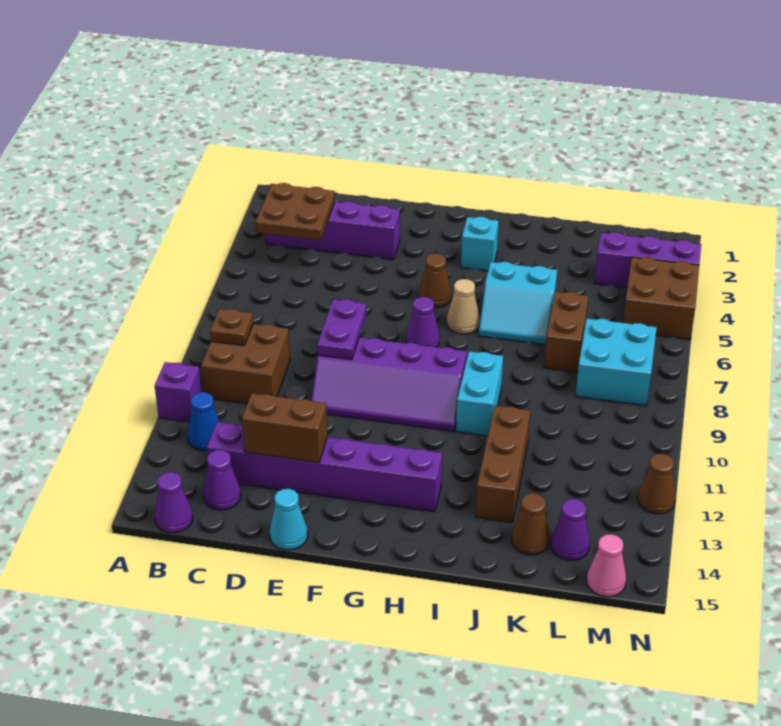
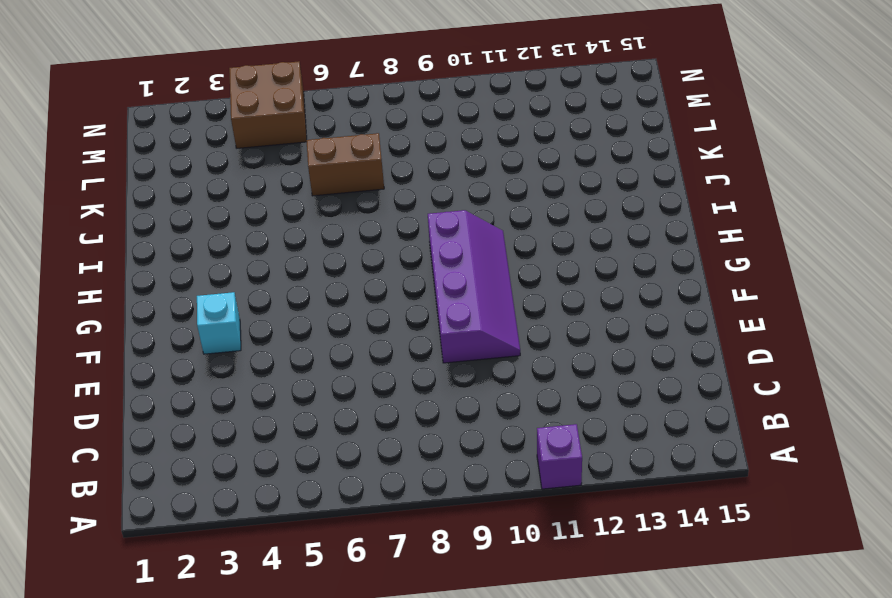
cyan 1x1 brick [197,292,241,354] -> cyan 1x1 brick moved to [461,217,499,271]
none -> purple 1x4 brick [266,201,400,260]
none -> brown 2x2 brick [201,324,290,404]
none -> blue 1x1 cone [188,392,220,451]

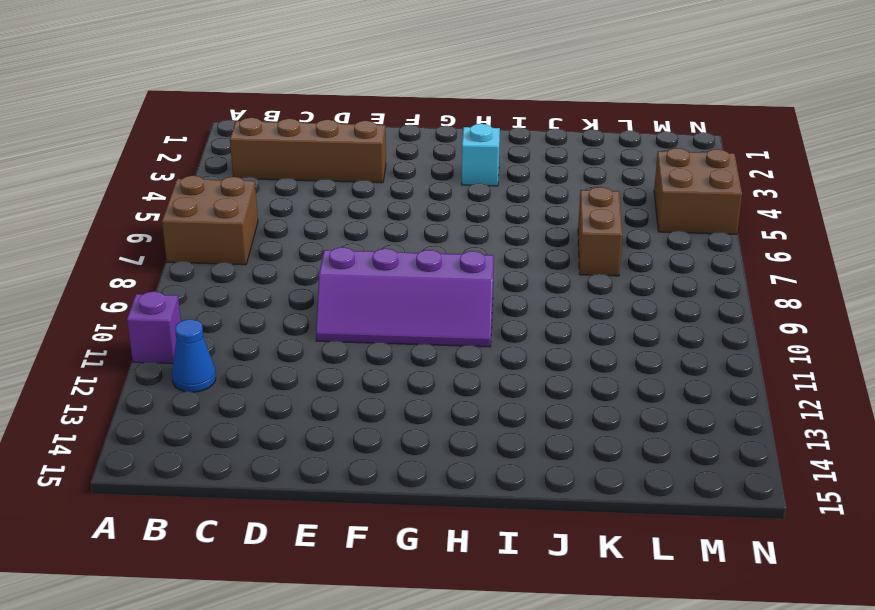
brown 2x2 brick [162,176,258,265] -> brown 2x2 brick moved to [201,324,290,404]
brown 1x4 brick [230,118,386,183] -> purple 1x4 brick [266,201,400,260]
none -> purple 1x1 cone [155,472,193,533]
none -> purple 1x6 brick [207,422,442,512]
none -> purple 1x1 cone [203,450,241,510]

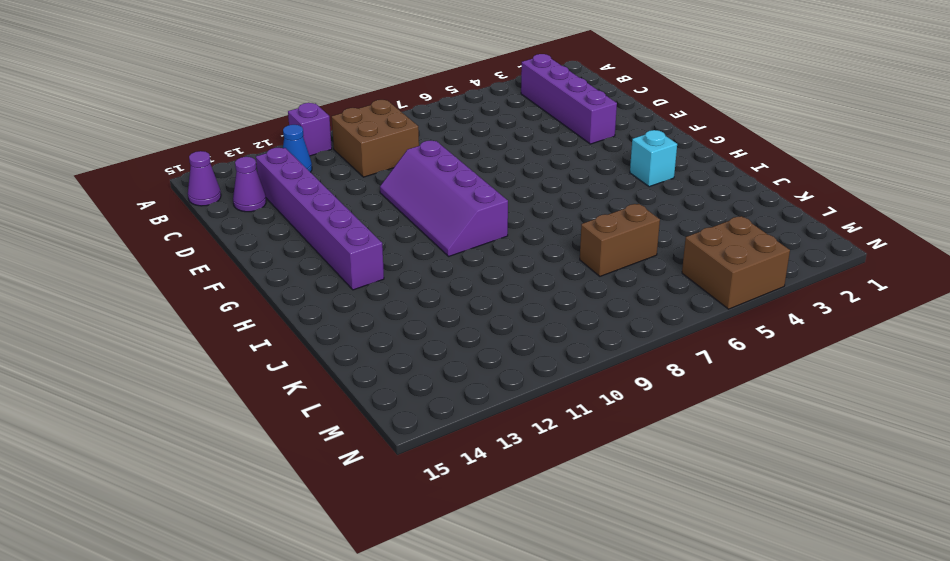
none -> cyan 1x1 cone [270,489,308,550]
none -> brown 1x1 cone [419,254,451,308]
none -> purple 1x1 cone [406,297,440,347]

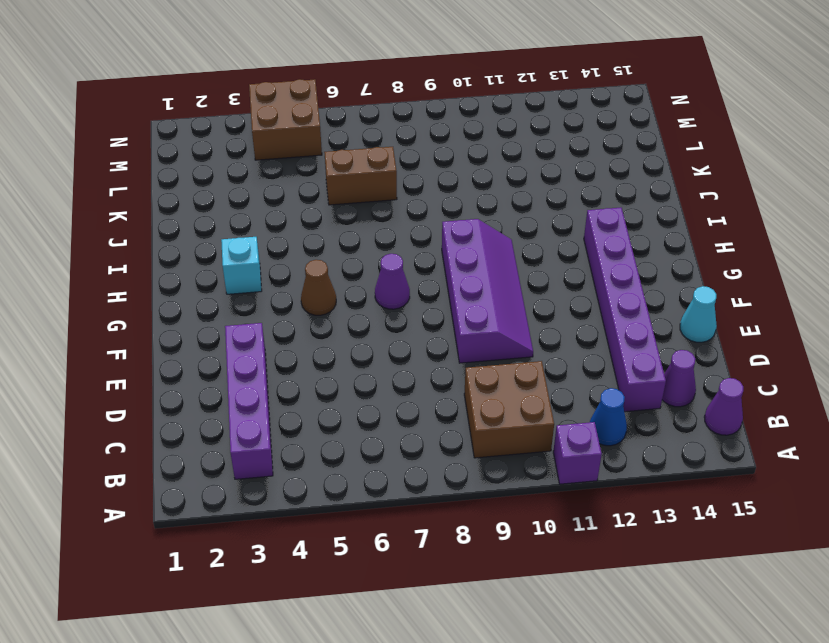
none -> tan 1x1 cone [447,279,480,334]
none -> cyan 2x2 slope [479,262,557,345]
none -> cyan 1x2 brick [456,351,503,436]

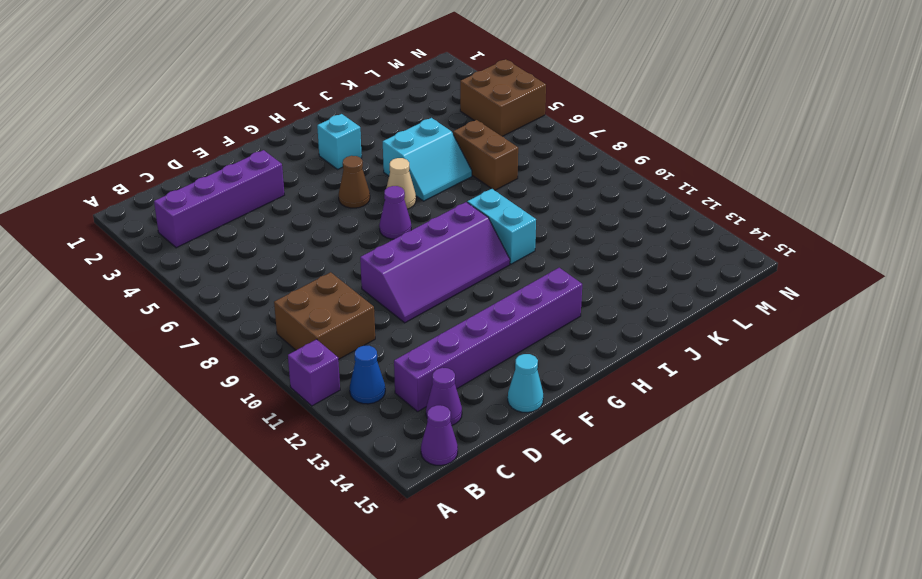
none -> brown 1x3 brick [476,406,530,522]
none -> brown 1x1 cone [512,493,550,555]
none -> purple 1x3 brick [594,232,701,288]

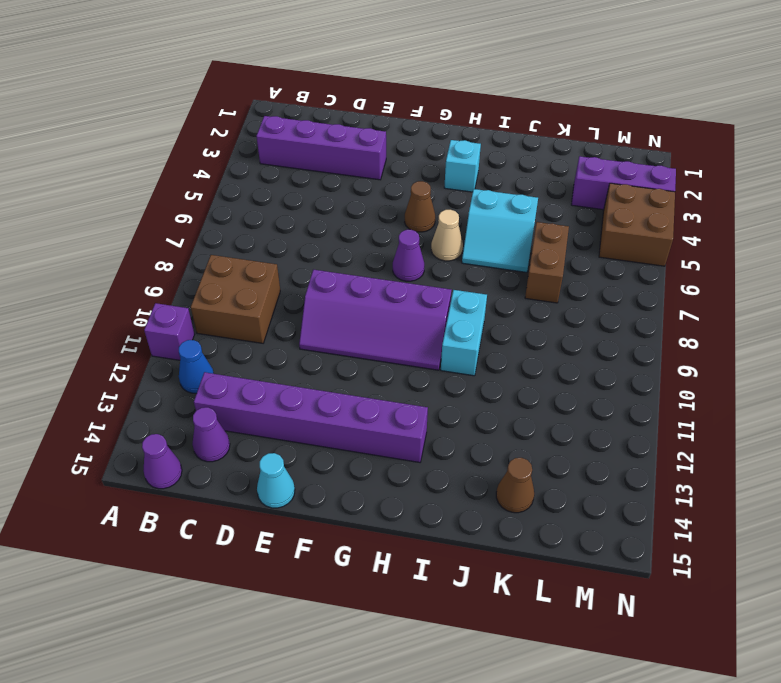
none -> brown 1x3 brick [476,406,530,522]
none -> cyan 2x2 brick [576,318,657,406]
none -> purple 1x1 cone [551,499,590,560]

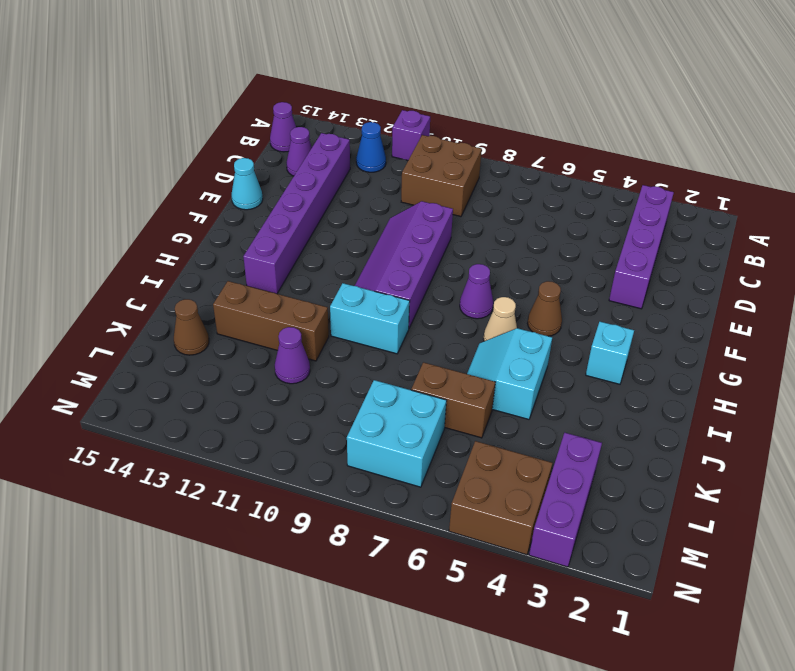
purple 1x1 cone [275,327,310,384] -> purple 1x1 cone moved to [551,499,590,560]
none -> pink 1x1 cone [587,534,626,597]
none -> brown 1x1 cone [638,454,676,514]
none -> brown 2x2 plate [256,183,335,240]

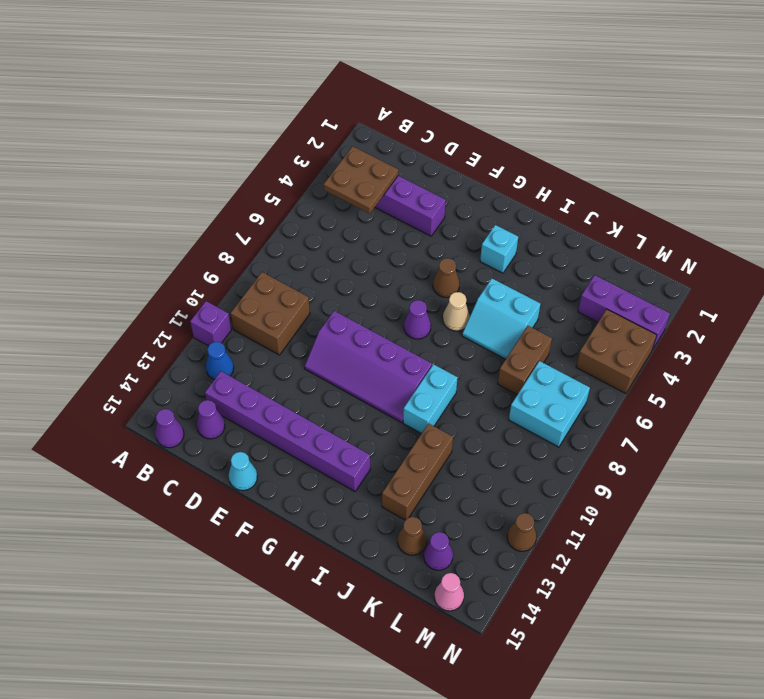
none -> brown 1x1 plate [210,309,253,346]
none -> brown 1x2 brick [242,393,327,463]
none -> purple 1x2 plate [317,299,366,360]

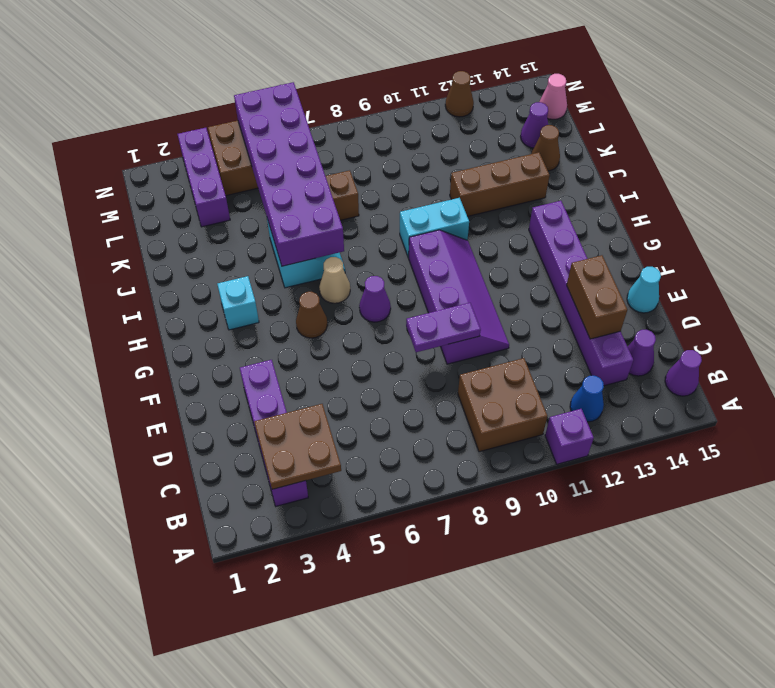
purple 2x6 brick [234,82,344,266] -> none
none -> cyan 2x2 brick [576,318,657,406]
none -> brown 1x1 plate [210,309,253,346]

